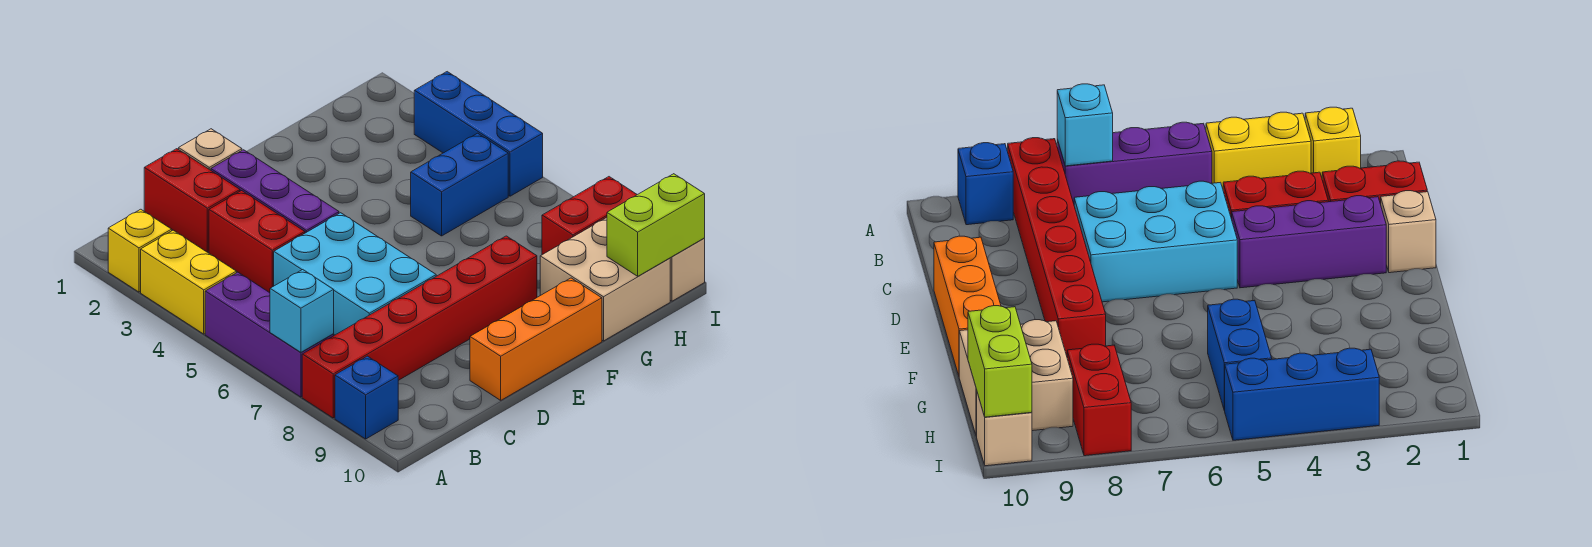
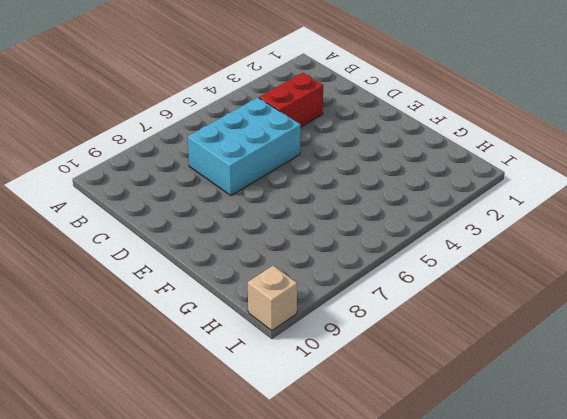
none -> yellow 1x1 brick [108,209,172,292]
none -> yellow 1x2 brick [141,230,236,334]
none -> purple 1x3 brick [205,272,334,397]

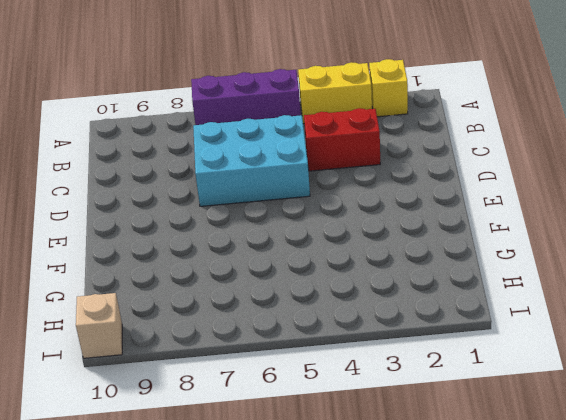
none -> red 1x6 brick [302,236,537,418]
none -> blue 1x1 brick [335,356,398,439]
none -> red 1x2 brick [144,149,240,252]

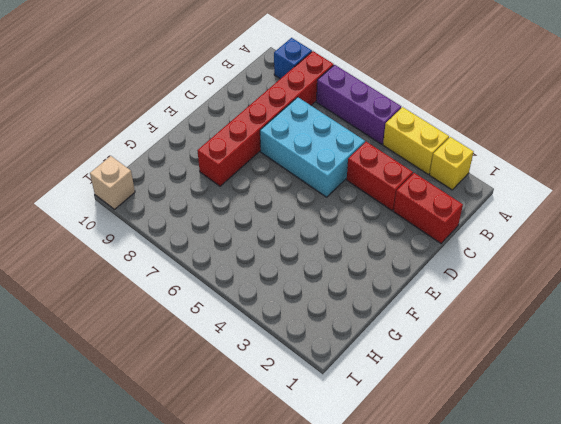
none -> tan 1x1 brick [179,129,242,170]
none -> purple 1x3 brick [211,150,339,233]
none -> orange 1x3 brick [470,278,602,400]

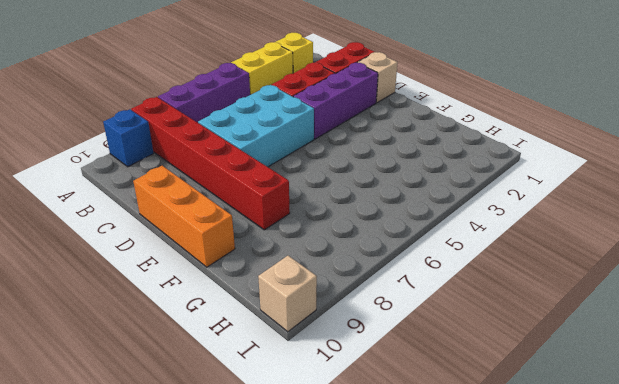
none -> blue 1x2 brick [411,133,508,236]
none -> tan 2x2 brick [540,218,670,341]
none -> red 1x2 brick [542,177,637,255]

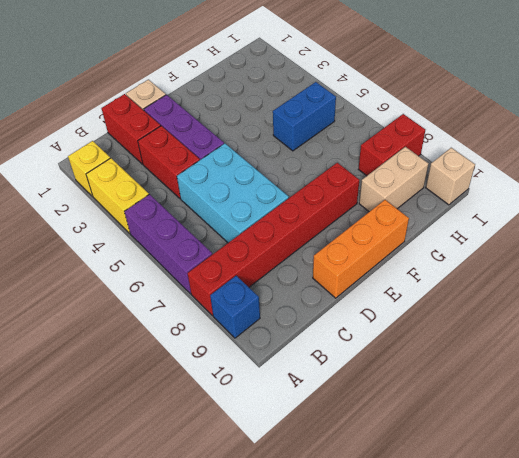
tan 1x2 brick [359,147,428,212] -> tan 2x2 brick [540,218,670,341]
none -> blue 1x3 brick [414,72,543,196]
none -> cyan 1x1 brick [270,270,334,352]
none -> lime 1x2 brick [607,174,705,276]

